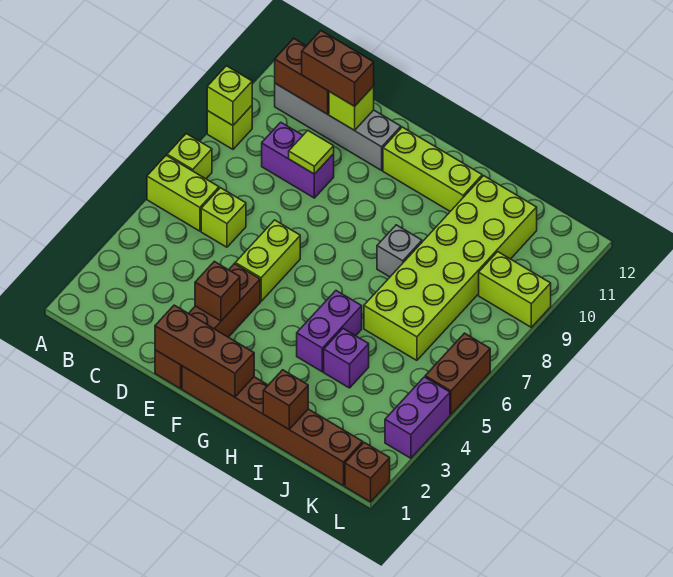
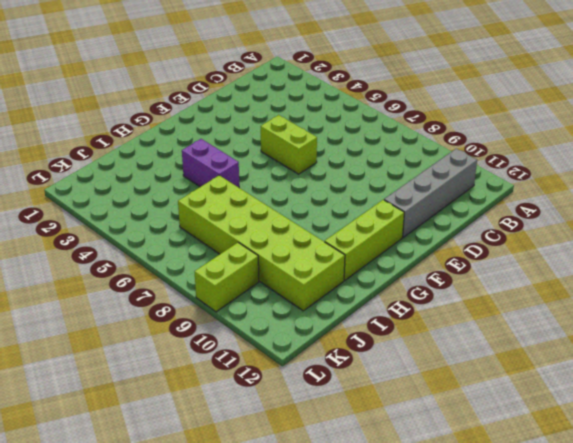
none -> lime 1x2 brick [147,155,219,231]
none -> lime 1x1 brick [167,134,212,179]
none -> lime 1x1 brick [207,106,252,149]

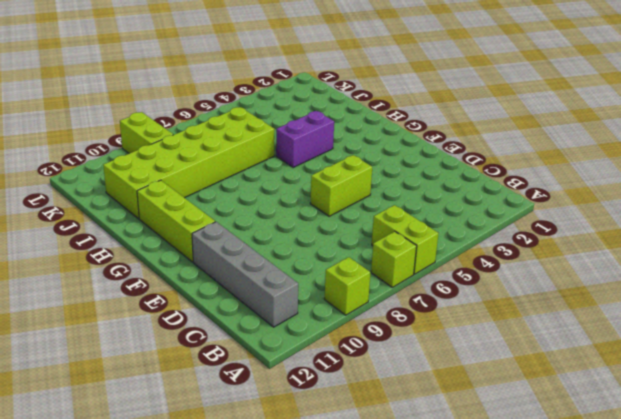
none -> lime 1x1 brick [201,188,246,247]
none -> purple 1x2 brick [262,122,334,198]
none -> brown 1x4 brick [155,264,260,389]

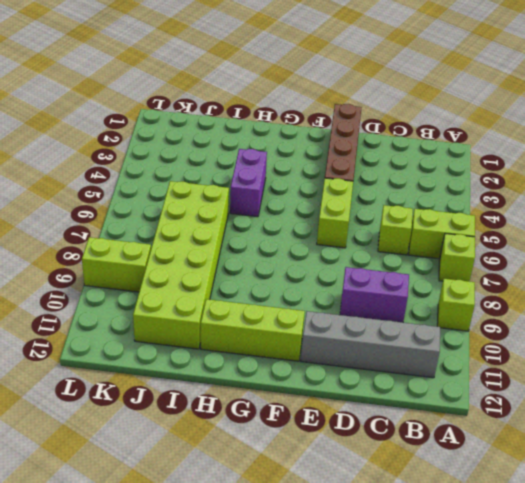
none -> brown 1x6 brick [182,366,363,486]
none -> grey 1x1 brick [377,225,422,277]
none -> purple 1x1 brick [324,329,369,388]

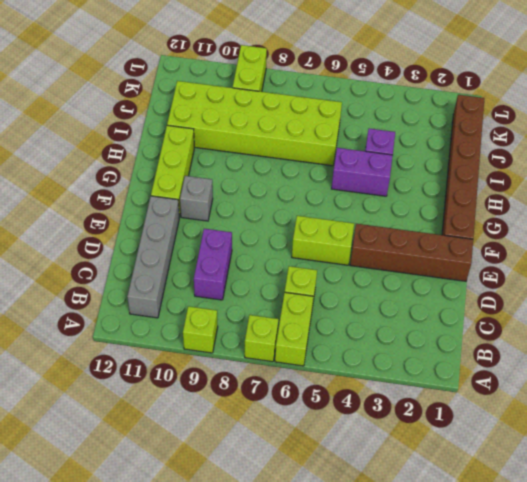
grey 1x1 brick [180,176,213,221] -> grey 1x1 brick moved to [377,225,422,277]
none -> brown 1x1 brick [345,443,390,502]
none -> purple 1x2 brick [385,377,450,458]
none -> brown 1x2 brick [425,333,490,415]

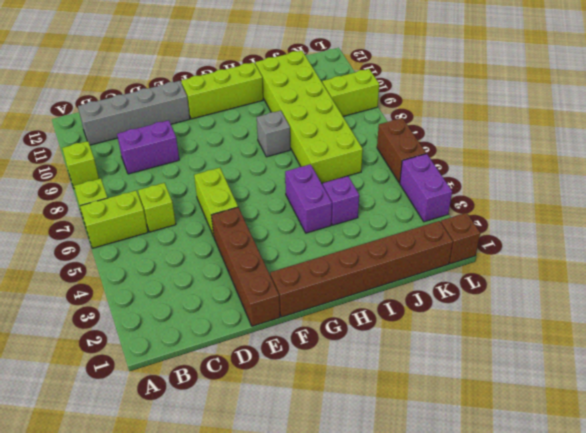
none -> lime 1x1 brick [207,66,252,125]
none -> brown 1x2 brick [275,38,329,114]
none -> lime 1x1 tile [289,131,334,174]

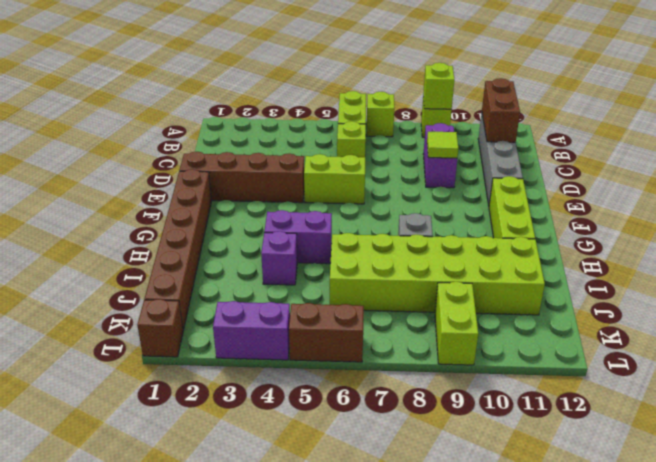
none -> lime 1x1 brick [329,86,374,130]
none -> brown 1x3 brick [155,305,254,397]
none -> brown 1x1 brick [195,261,240,321]

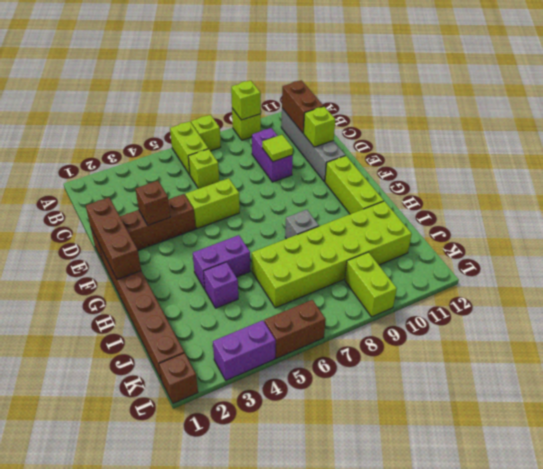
none -> brown 1x1 brick [263,370,308,429]
none -> brown 1x2 brick [302,31,374,106]

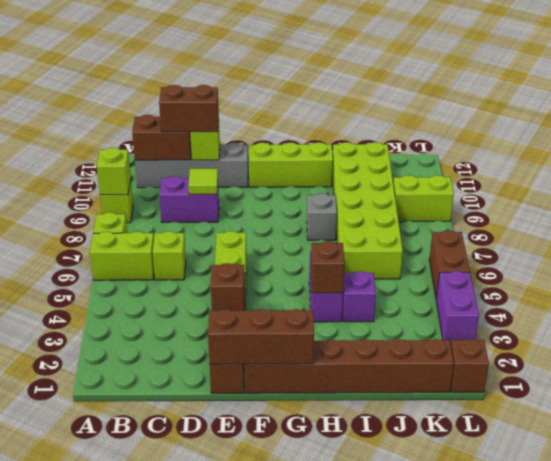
brown 1x1 brick [311,241,345,293] -> brown 1x1 brick moved to [263,370,308,429]

